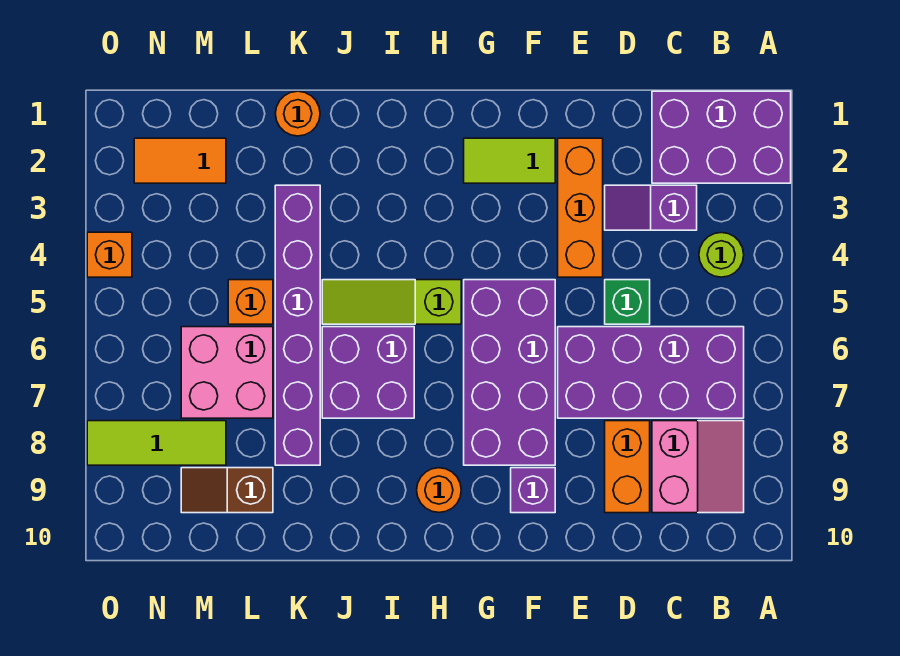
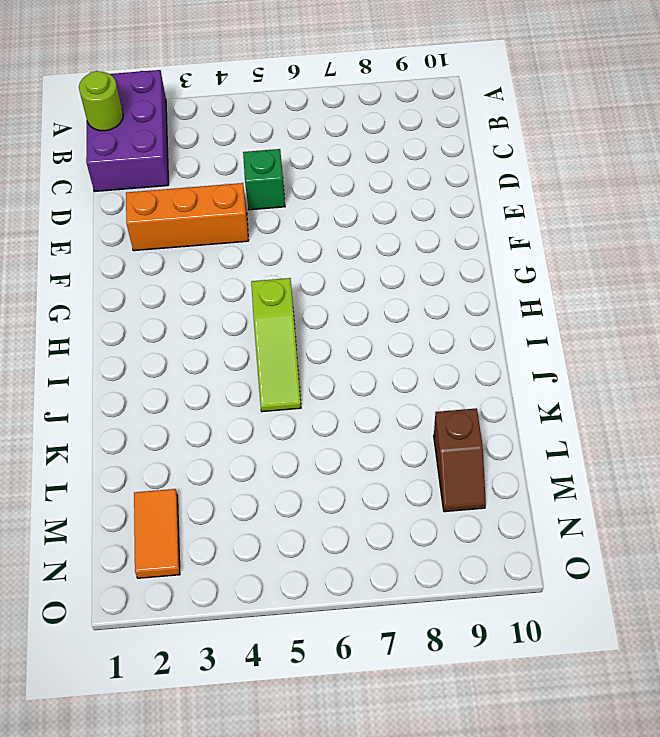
lime 1x1 round brick [79,71,123,131] -> lime 1x1 round brick moved to [699,233,744,277]
none -> purple 2x4 brick [558,327,744,418]
none -> pink 2x2 slope [652,421,744,513]
none -> purple 1x2 slope [605,185,697,230]

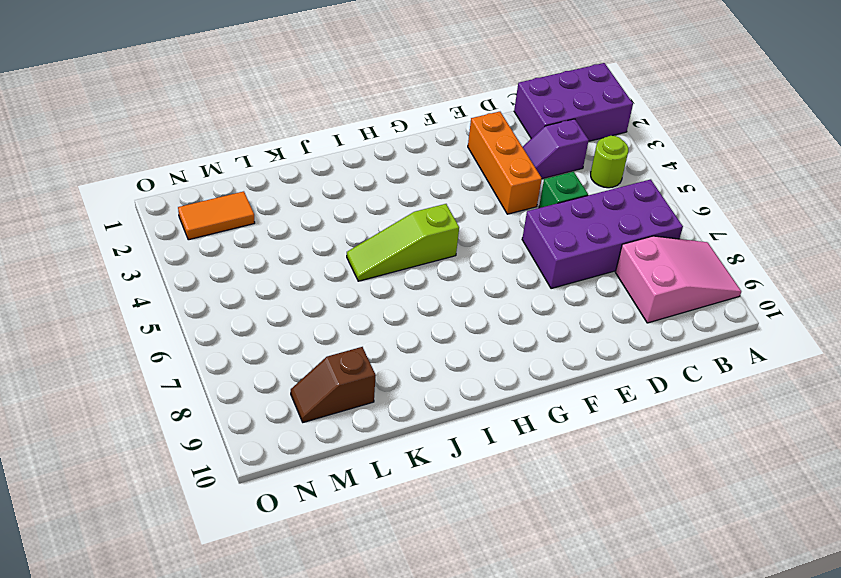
pink 2x3 slope [615,236,741,323] -> pink 2x2 slope [652,421,744,513]
none -> orange 1x2 brick [605,421,650,513]
none -> lime 1x2 tile [464,138,555,183]
none -> purple 2x4 brick [464,280,555,465]

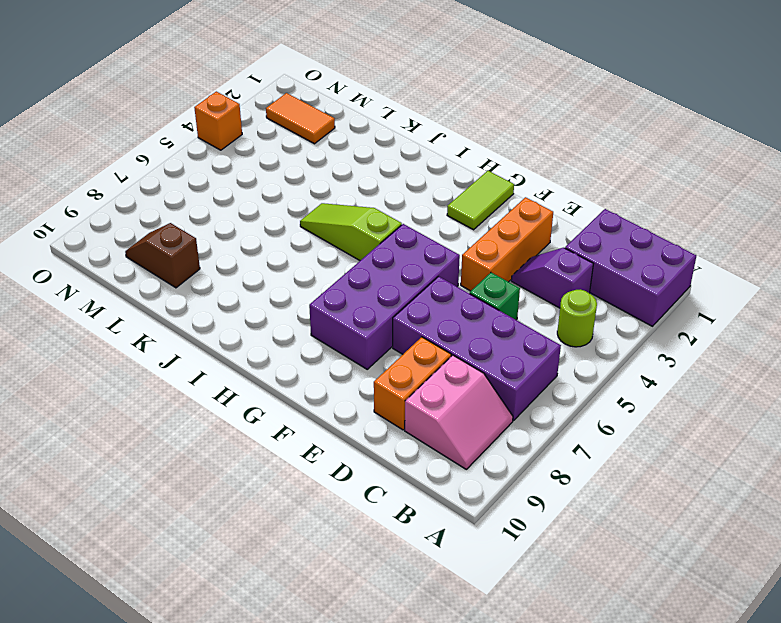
lime 1x2 tile [447,171,514,230] -> lime 1x2 tile turned to [464,138,555,183]
none -> purple 1x1 brick [511,468,555,513]
none -> orange 1x1 round brick [417,468,461,512]
none -> purple 2x2 brick [322,327,414,418]

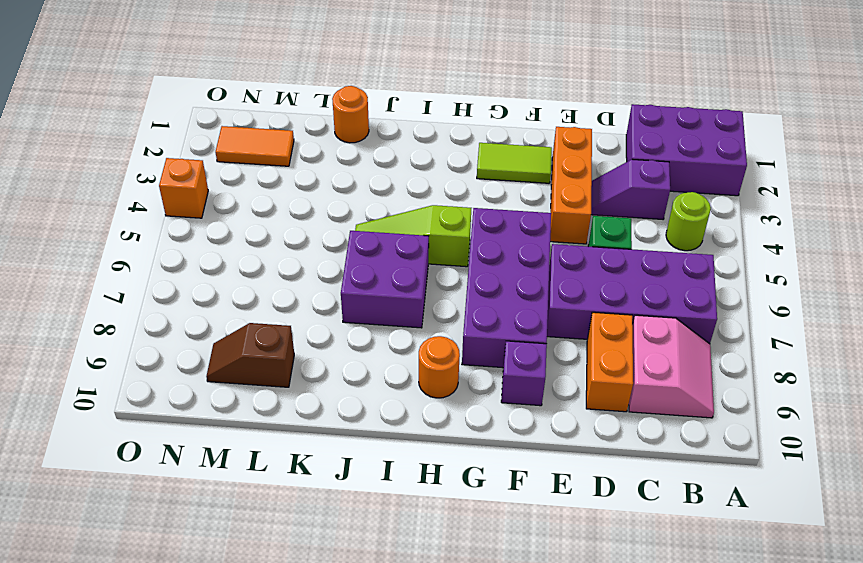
none -> purple 1x6 brick [275,185,320,465]
none -> orange 1x1 brick [228,280,273,324]
none -> pink 2x2 brick [181,327,273,418]

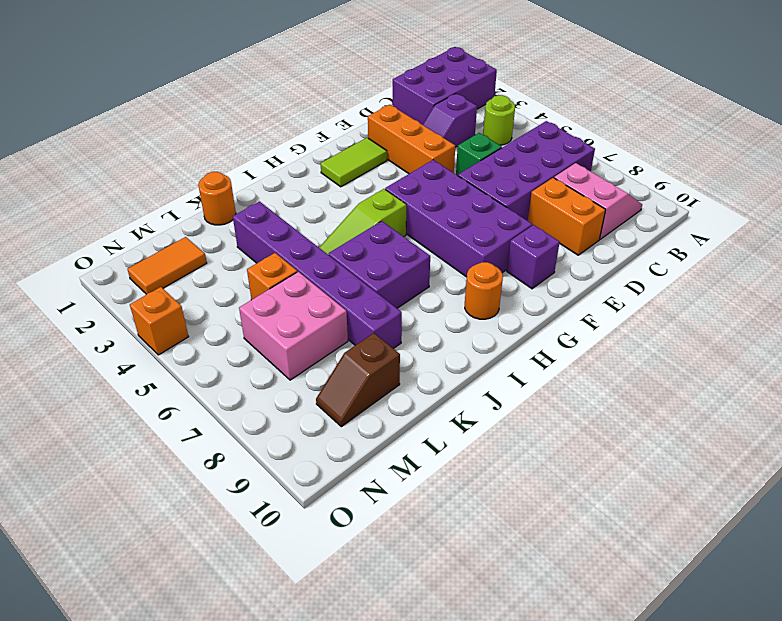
none -> lime 1x3 tile [87,421,226,465]

